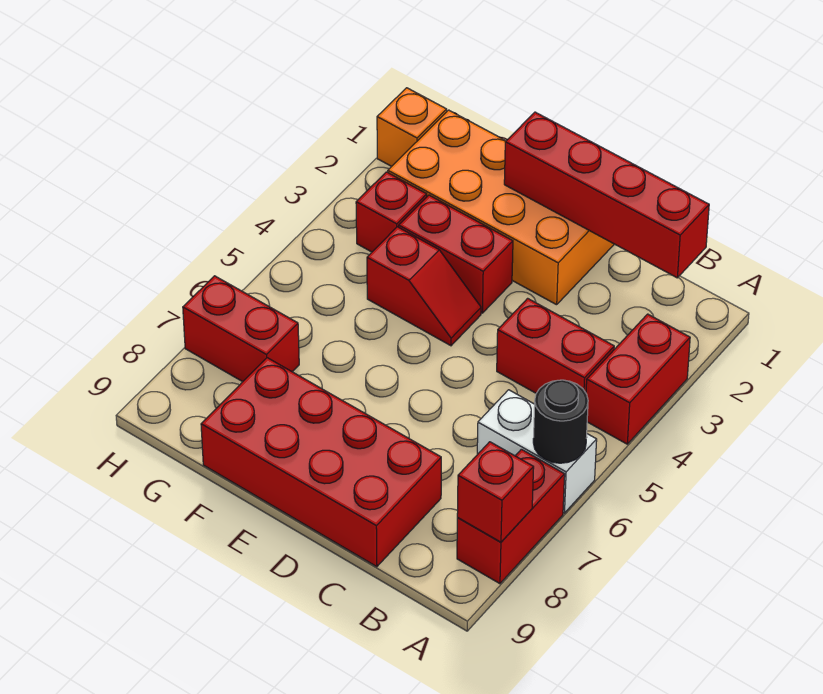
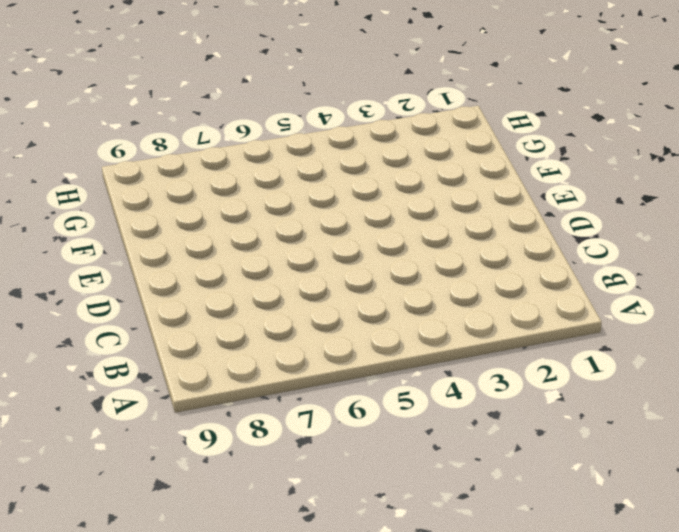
none -> red 1x2 brick [586,314,690,444]
none -> white 1x2 brick [477,390,597,513]
none -> red 1x2 brick [457,449,565,584]

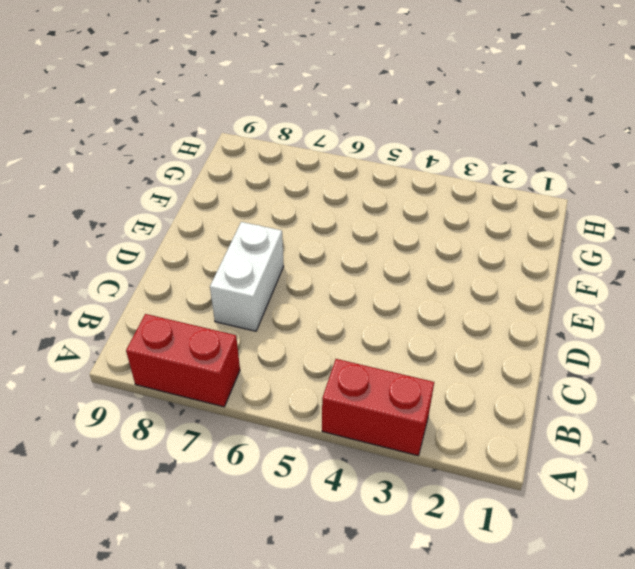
white 1x2 brick [210,222,284,331] -> white 1x2 brick moved to [477,390,597,513]
none -> red 1x2 brick [497,298,614,393]
none -> red 2x4 brick [201,358,441,567]
none -> orange 2x4 brick [388,110,614,305]

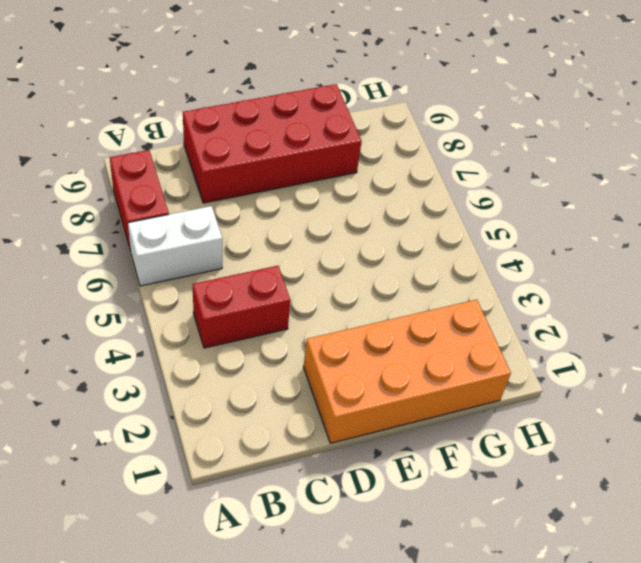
none -> red 1x2 brick [586,314,690,444]
none -> red 1x2 brick [399,195,513,313]
none -> red 1x2 slope [367,227,481,346]

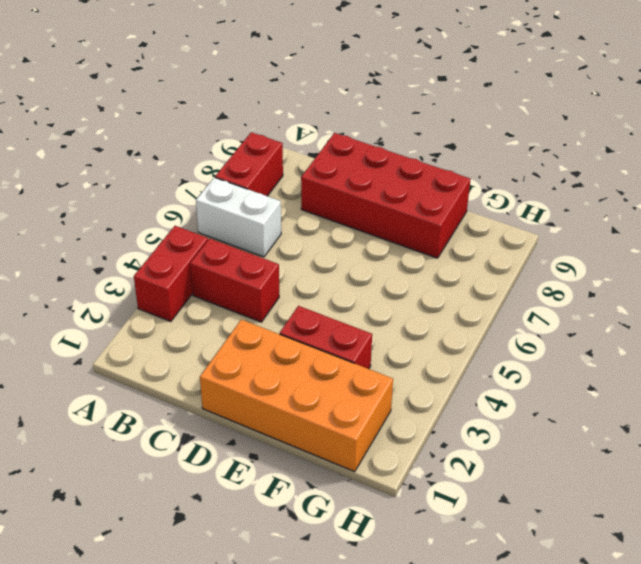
none -> red 1x2 slope [367,227,481,346]
none -> red 1x1 brick [356,172,427,252]
none -> red 1x2 brick [183,276,299,382]

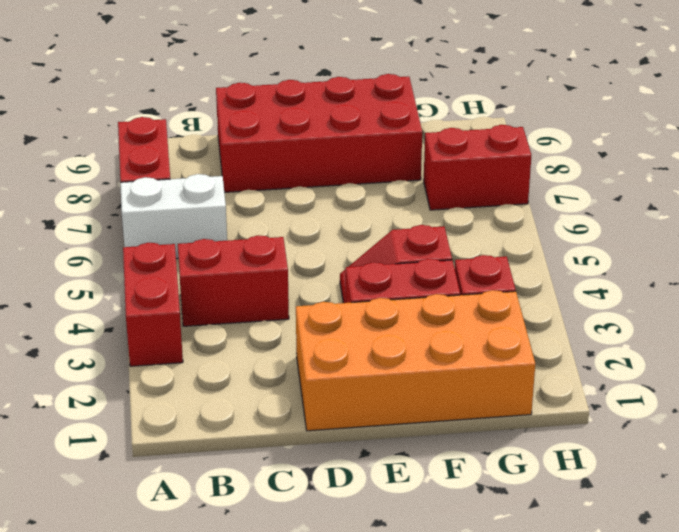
none -> orange 1x1 brick [377,88,447,166]
none -> black 1x1 round brick [533,380,588,463]
none -> red 1x1 brick [457,442,534,542]

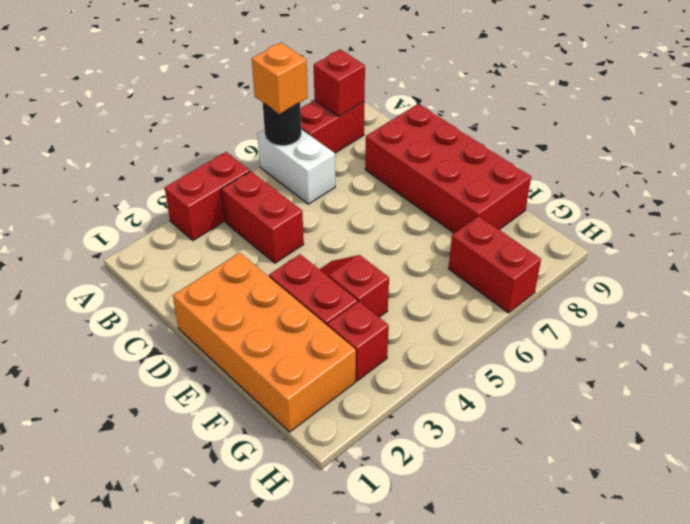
orange 1x1 brick [252,43,308,114] -> orange 1x1 brick moved to [377,88,447,166]
none -> red 1x4 brick [504,112,709,278]

